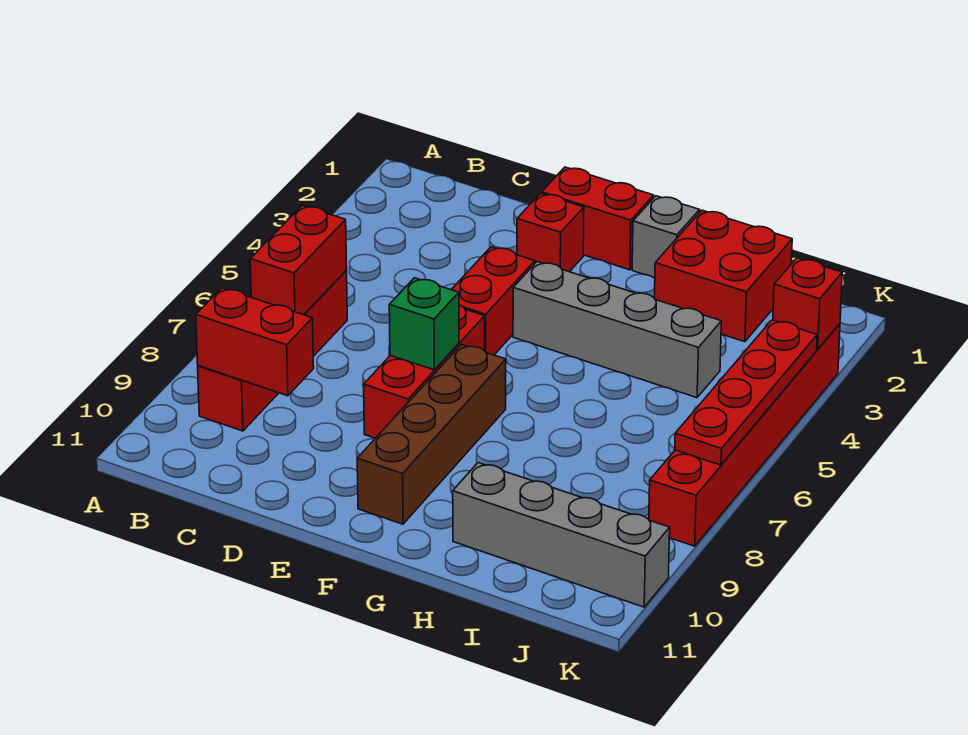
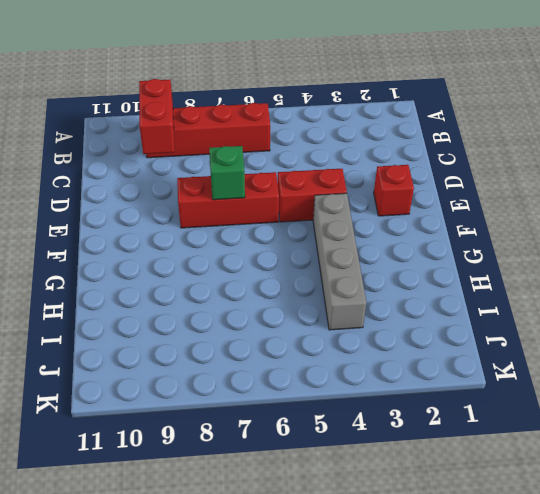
none -> red 1x2 brick [542,167,654,270]
none -> brown 1x4 brick [357,344,506,524]
none -> grey 1x1 brick [632,196,700,278]

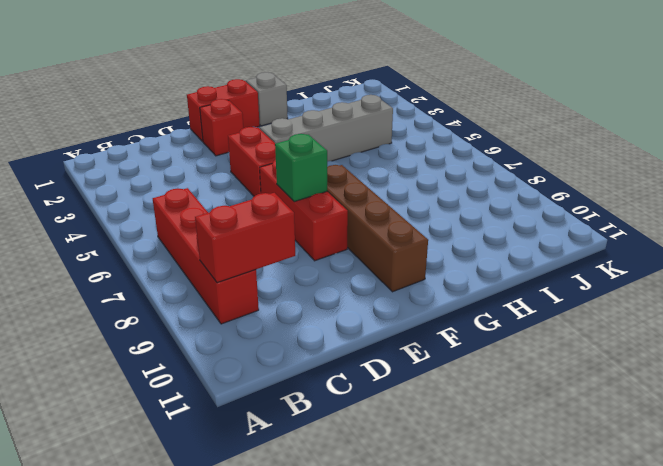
none -> red 2x2 brick [655,210,792,342]
none -> grey 1x4 brick [453,463,670,607]
none -> red 1x6 brick [649,324,840,546]

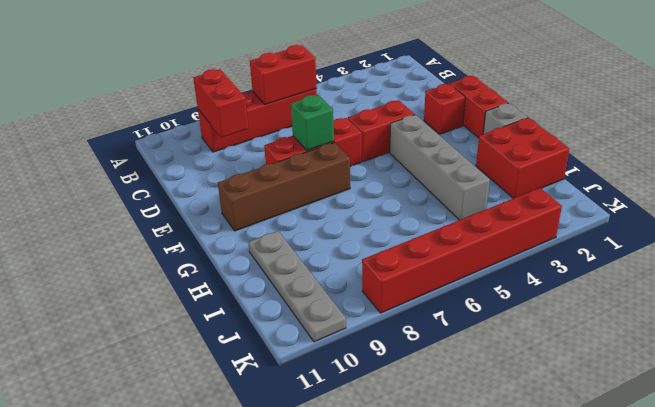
grey 1x4 plate [248,231,346,342] -> grey 1x4 brick [453,463,670,607]
none -> red 1x1 brick [773,258,842,349]
none -> red 1x4 plate [675,320,817,465]

